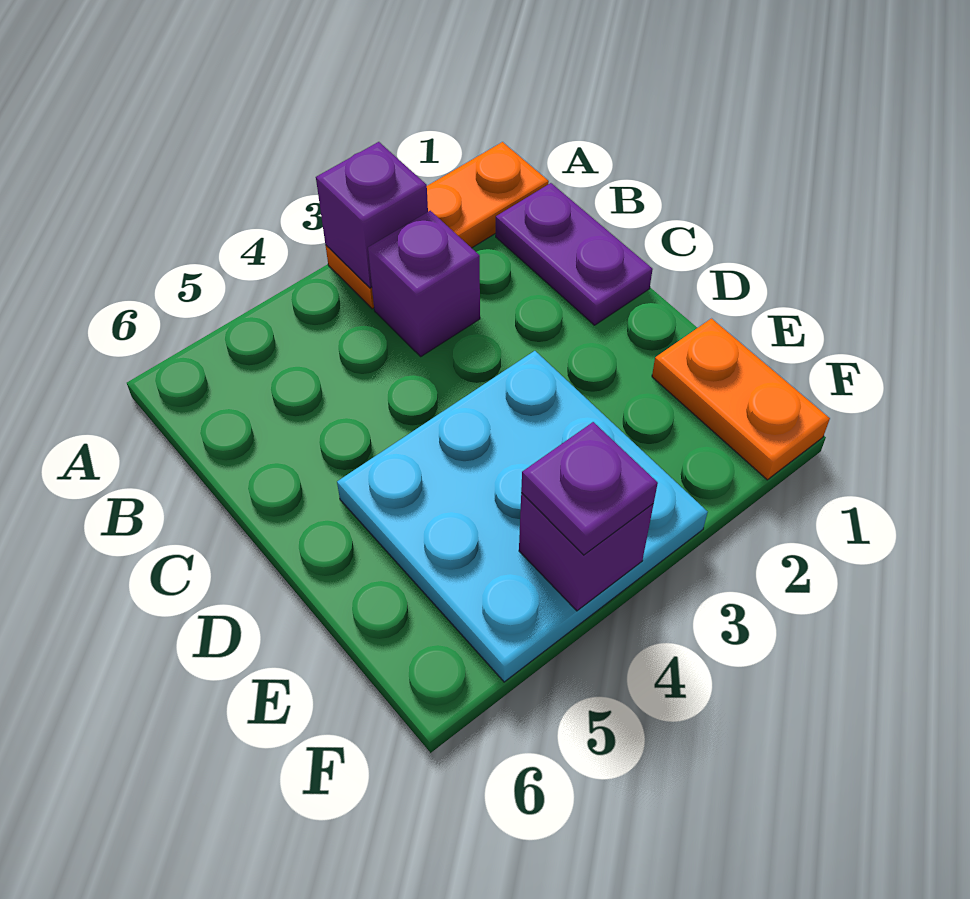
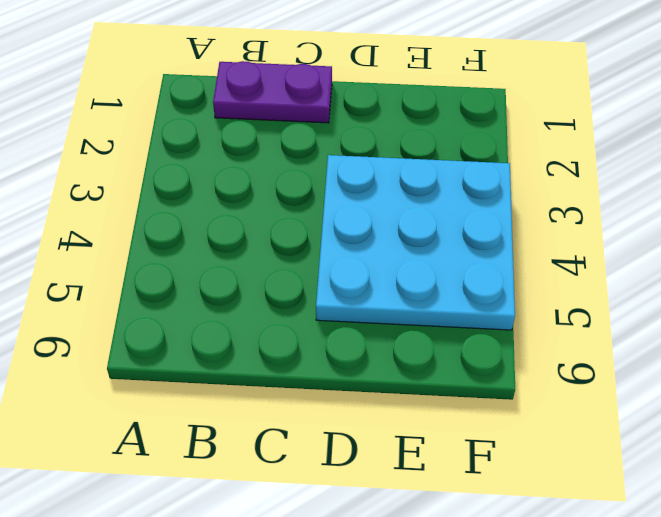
none -> orange 1x3 plate [326,142,549,309]
none -> purple 1x1 brick [368,211,480,356]

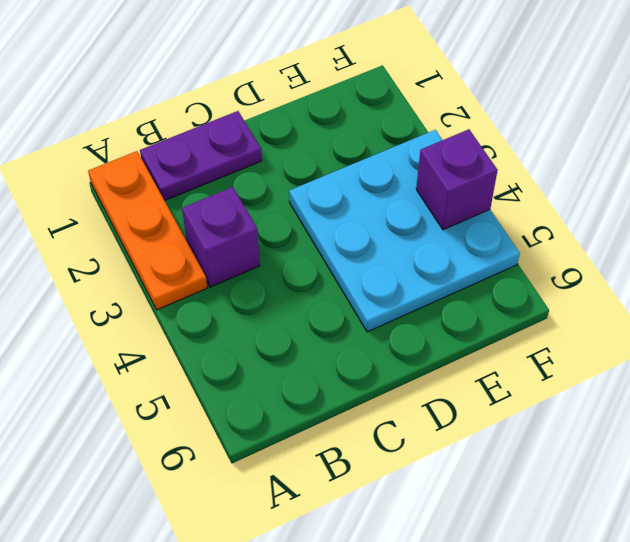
none -> orange 1x2 plate [652,319,830,480]
none -> purple 1x1 brick [316,142,428,288]

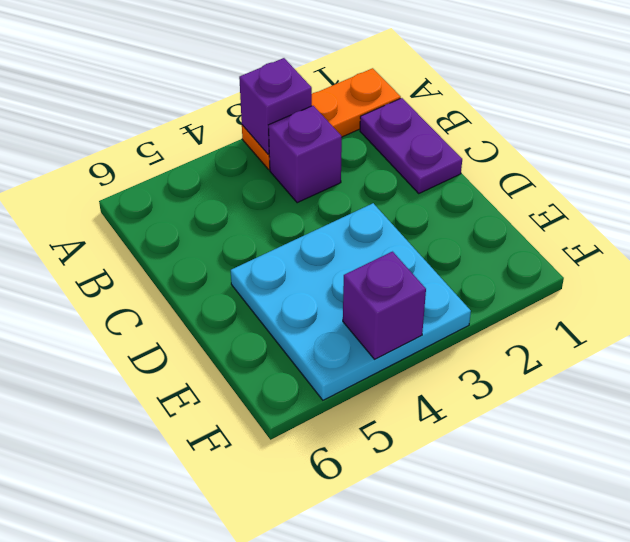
none -> orange 1x2 plate [652,319,830,480]
none -> purple 1x1 plate [521,422,658,555]

